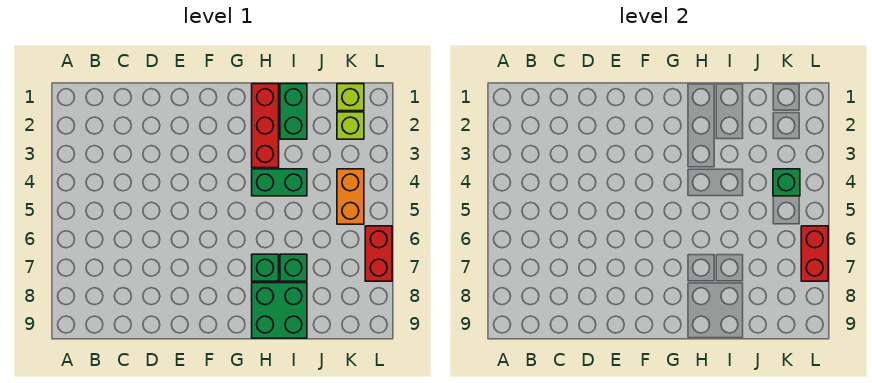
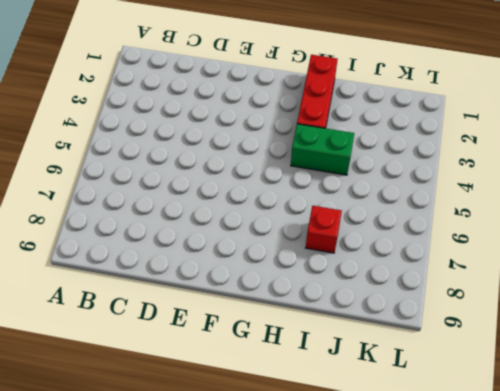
red 1x1 brick [306,206,342,253] -> green 1x1 brick [280,254,307,281]
none -> green 1x1 brick [252,254,279,281]
none -> green 2x2 brick [252,283,307,338]
none -> green 1x2 brick [280,84,307,139]

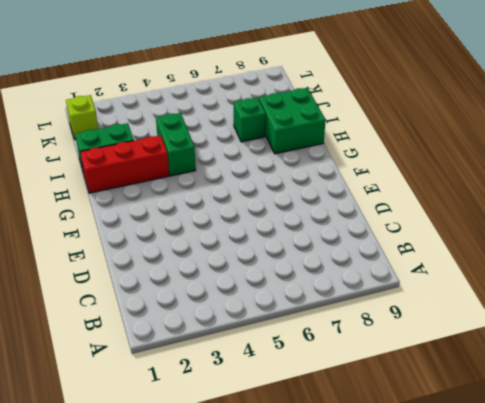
none -> green 1x1 brick [252,254,279,281]
none -> lime 1x1 brick [337,112,364,139]
none -> orange 1x2 brick [337,169,364,224]

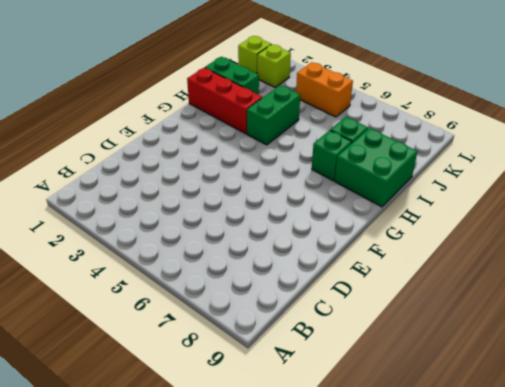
none -> red 1x2 brick [365,226,392,281]
none -> green 1x1 brick [773,169,800,196]
none -> red 1x2 brick [801,226,828,281]

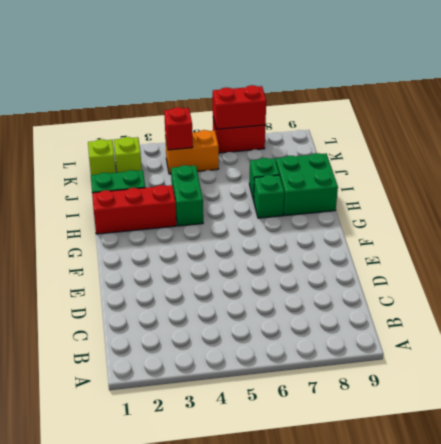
red 1x1 brick [164,107,193,150] -> green 1x1 brick [773,169,800,196]

